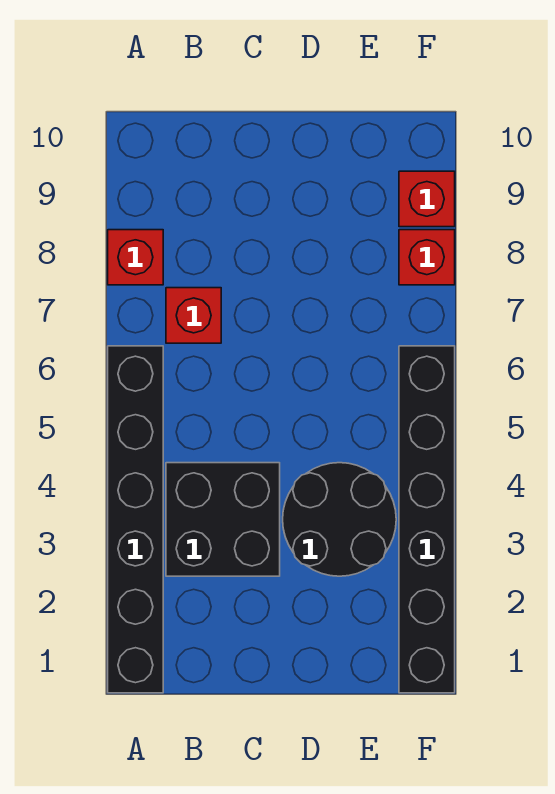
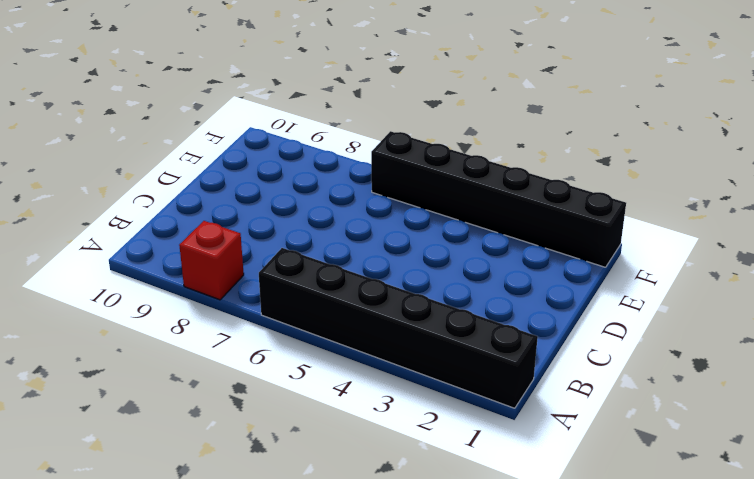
none -> black 2x2 brick [166,463,280,576]
none -> red 1x1 brick [166,288,221,343]

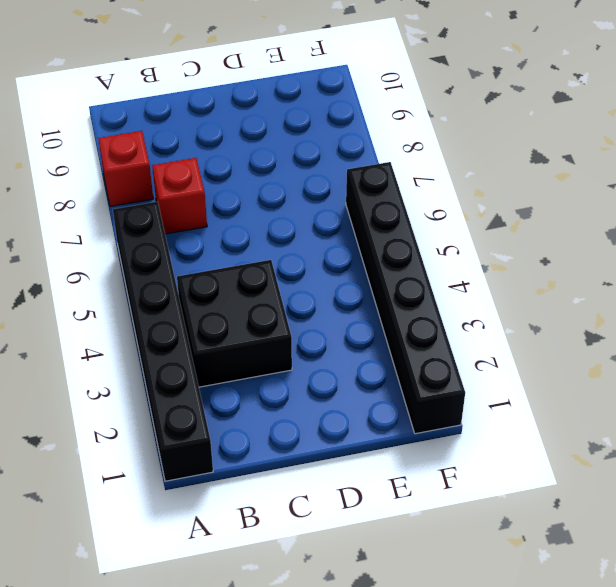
none -> black 2x2 round brick [283,463,396,576]
none -> red 1x1 brick [399,230,455,285]

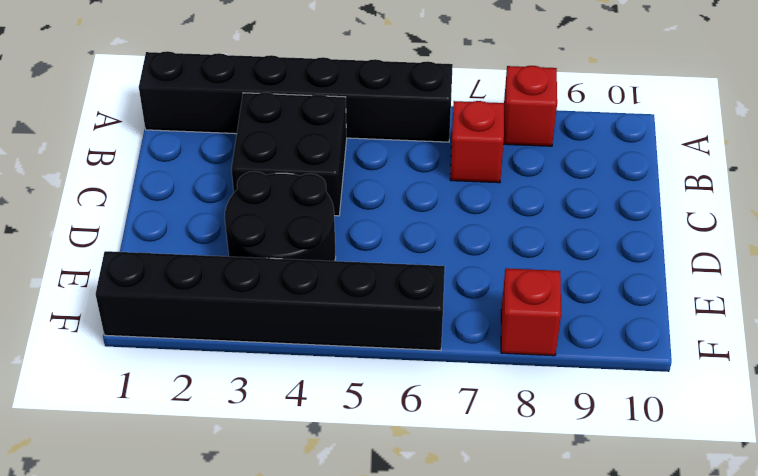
none -> red 1x1 brick [399,171,455,227]

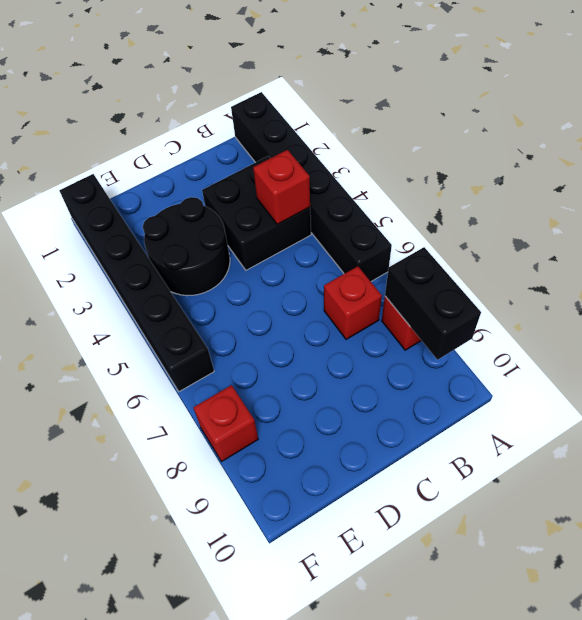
black 1x2 brick [385,247,481,360] -> none
red 1x1 brick [253,150,310,224] -> red 1x1 brick moved to [399,171,455,227]

